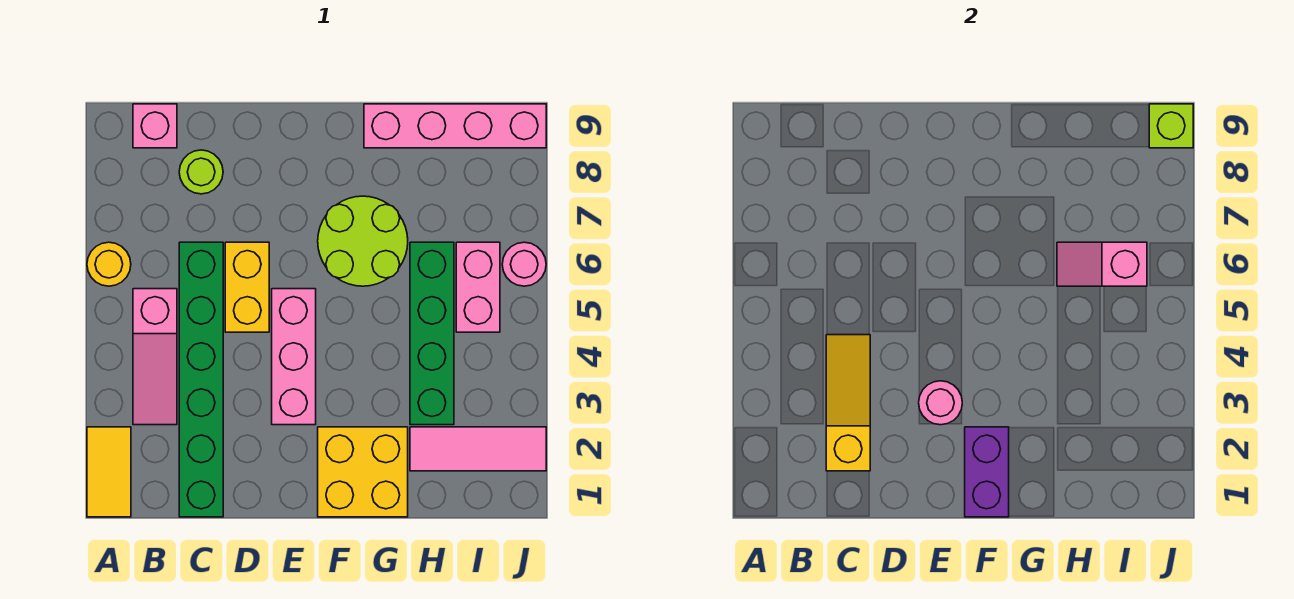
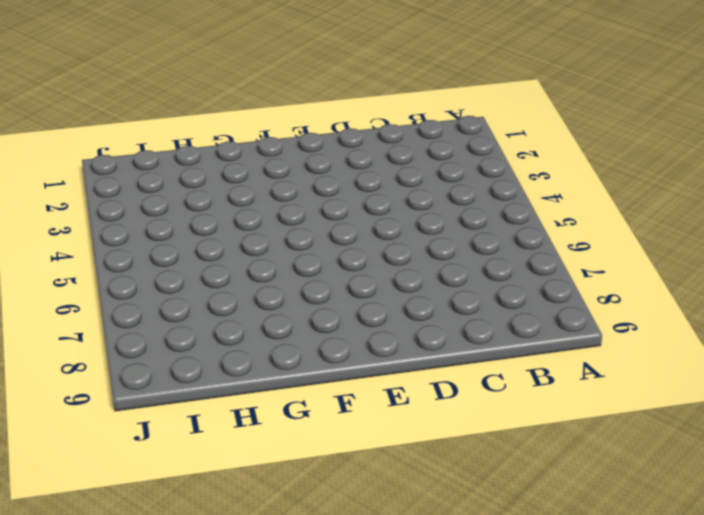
none -> yellow 1x2 tile [87,427,131,517]
none -> yellow 1x1 round brick [87,242,131,286]
none -> pink 1x3 slope [133,289,177,425]

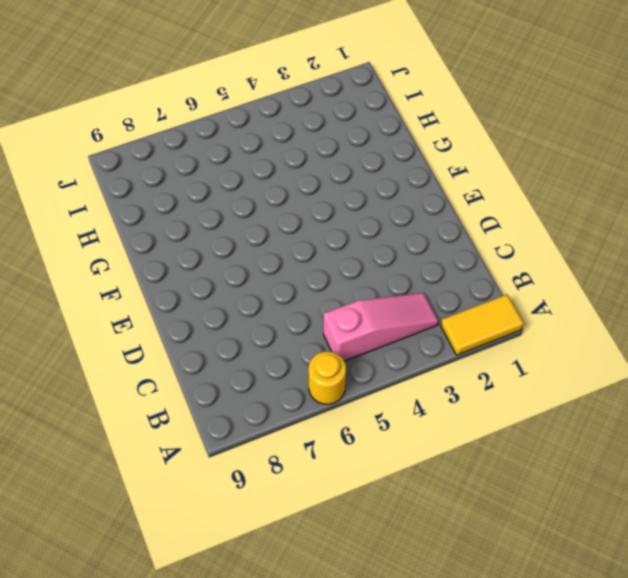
none -> pink 1x1 brick [133,104,177,148]
none -> green 1x6 brick [179,242,223,517]
none -> lime 1x1 round brick [179,150,223,194]

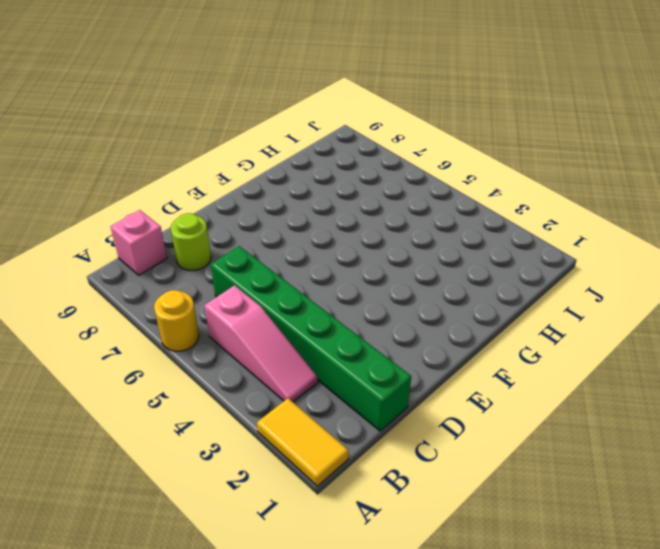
none -> yellow 1x2 brick [225,242,269,332]
none -> pink 1x3 brick [272,289,316,425]
none -> yellow 2x2 brick [318,427,408,517]

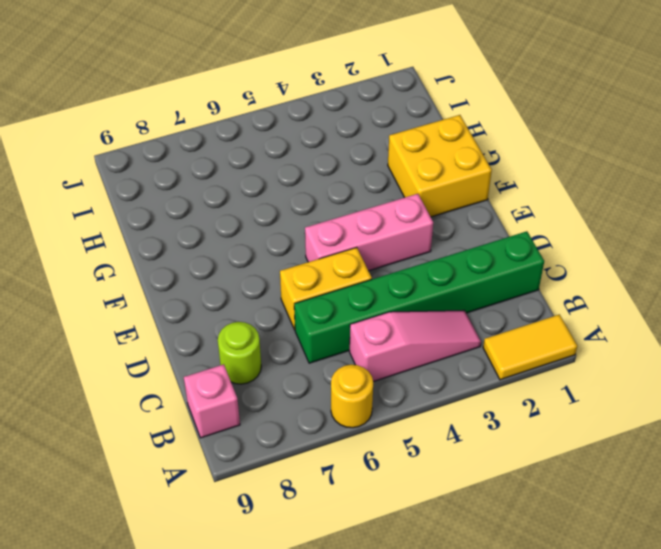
none -> lime 2x2 round brick [318,196,408,286]
none -> pink 1x4 brick [364,104,546,148]
none -> pink 1x3 tile [410,427,546,471]

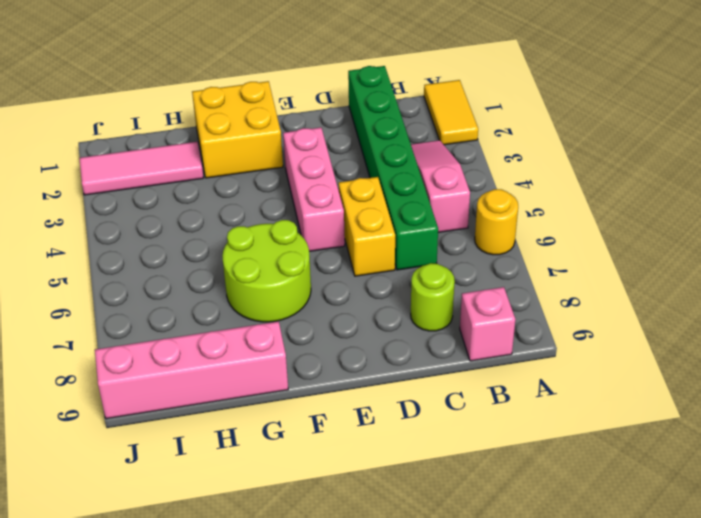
none -> green 1x4 brick [410,242,454,425]
none -> pink 1x2 brick [456,242,500,332]
none -> pink 1x1 round brick [502,242,546,286]

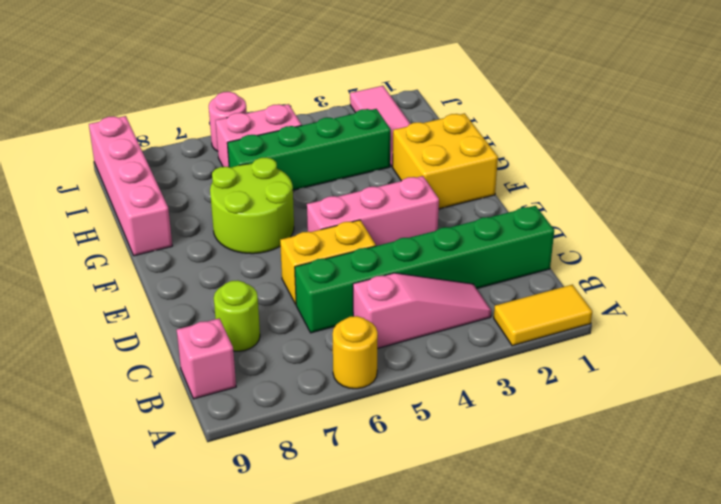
none -> yellow 1x3 slope [826,335,870,471]
none -> pink 1x1 round brick [919,381,962,425]
none -> purple 1x2 brick [965,427,1009,517]

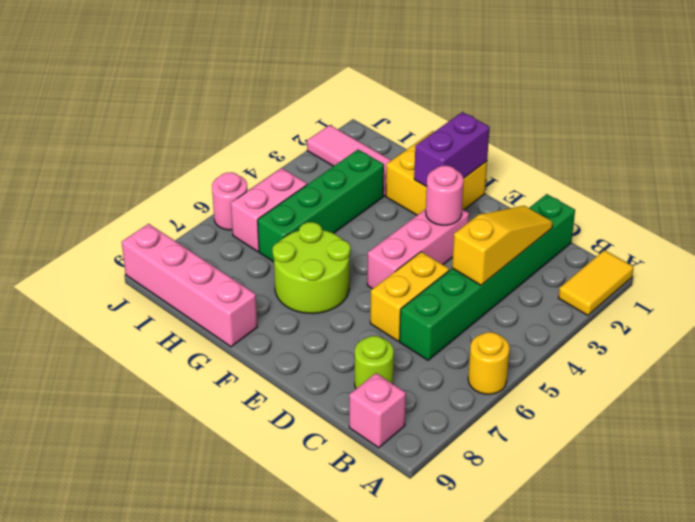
yellow 1x3 slope [452,206,553,285] -> yellow 1x3 slope turned to [826,335,870,471]
none -> pink 1x3 slope [133,289,177,425]
none -> pink 1x2 slope [1057,242,1147,286]
none -> lime 1x1 brick [1149,104,1193,148]

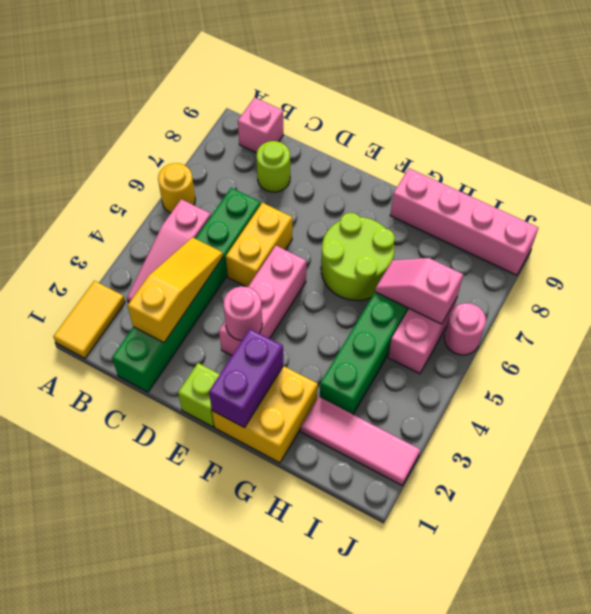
lime 1x1 brick [178,363,220,427] -> lime 1x1 brick moved to [1149,104,1193,148]

